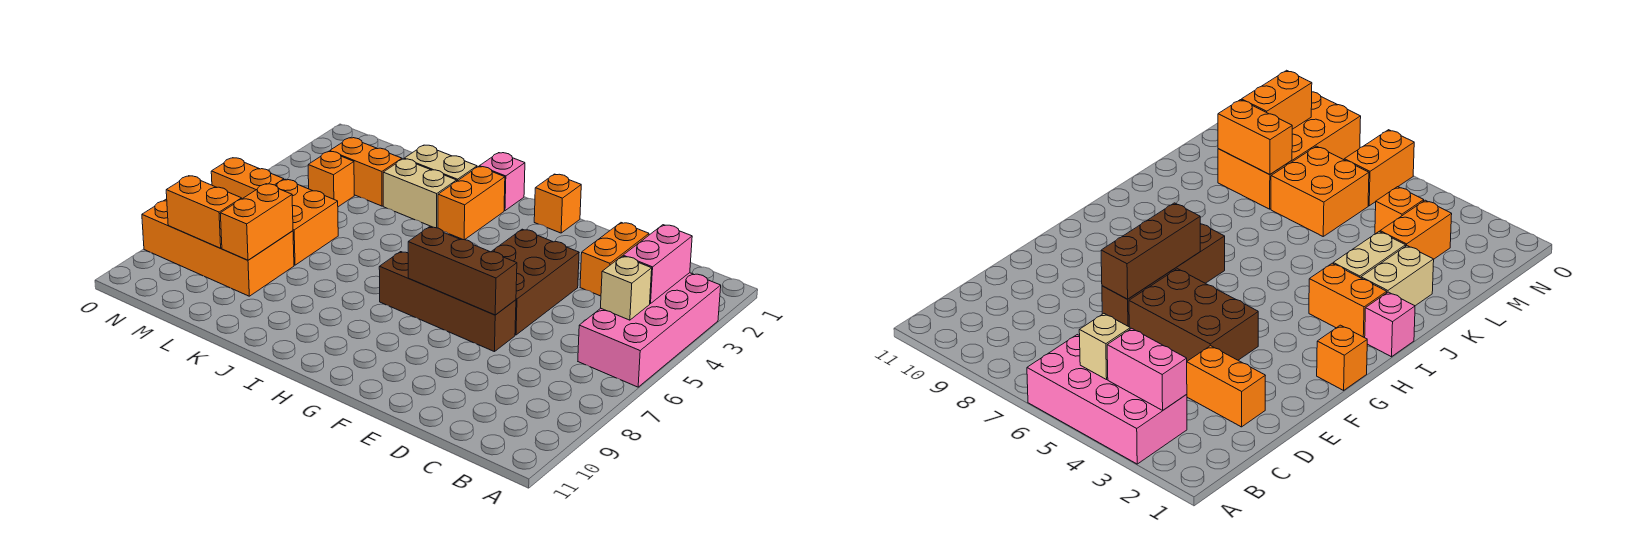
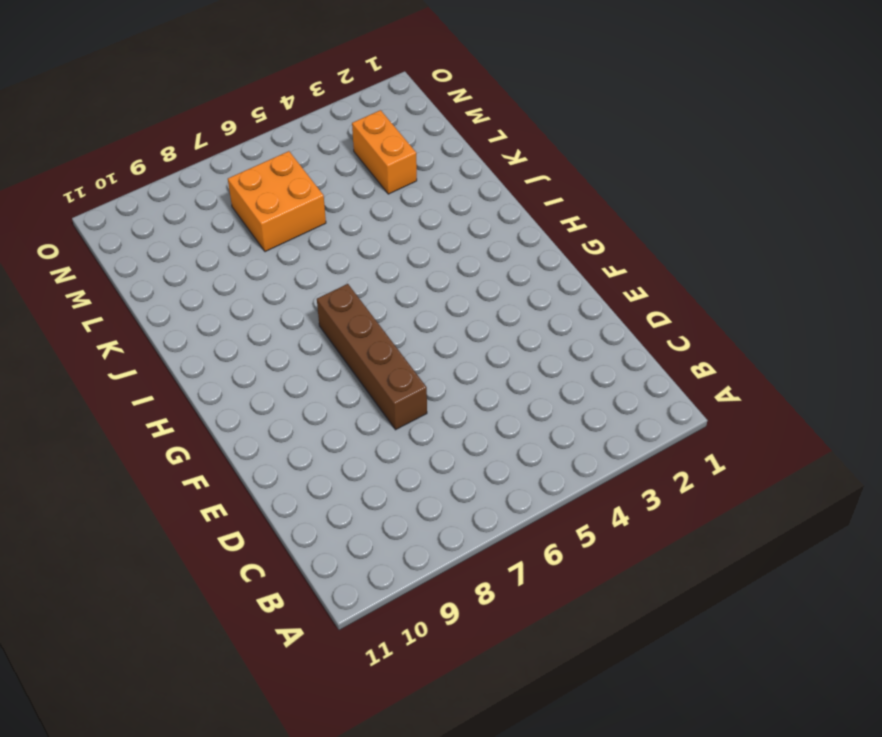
none -> pink 2x4 brick [578,273,721,387]
none -> orange 1x2 brick [580,223,649,296]
none -> brown 2x3 brick [491,229,579,335]

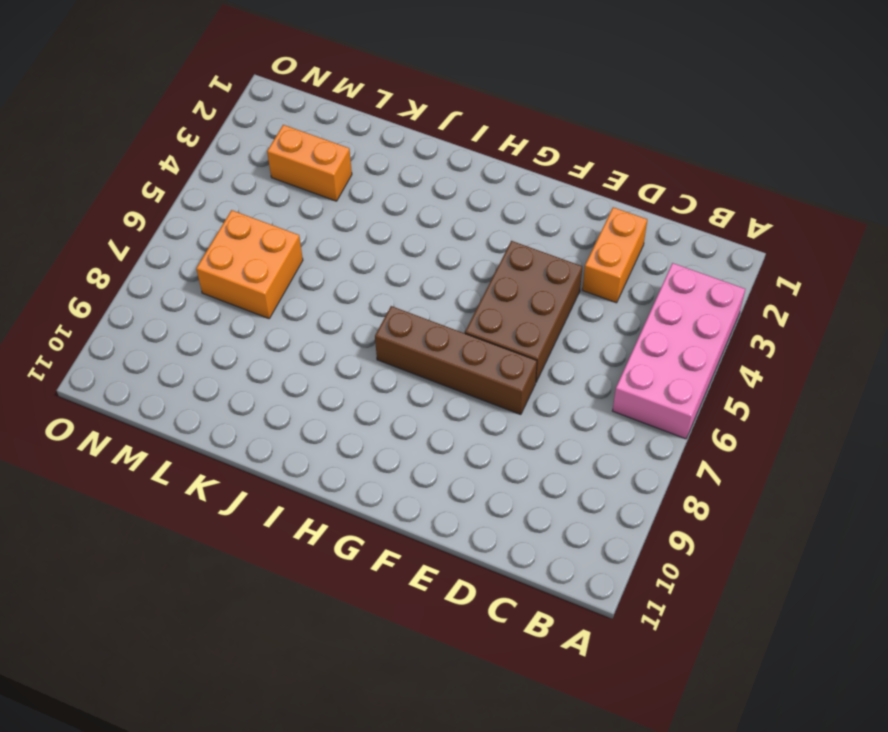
none -> orange 1x1 brick [534,174,581,233]
none -> pink 1x1 brick [479,153,525,211]
none -> orange 1x2 brick [438,167,505,240]

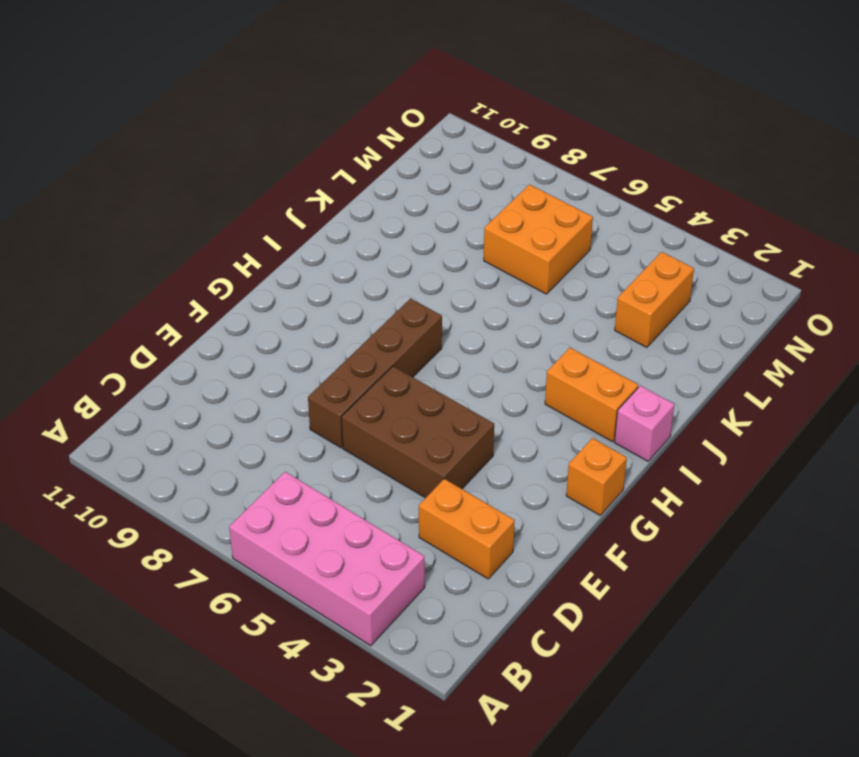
none -> tan 1x2 brick [404,145,477,181]
none -> tan 1x2 brick [383,159,457,228]
none -> orange 2x4 brick [142,199,294,296]

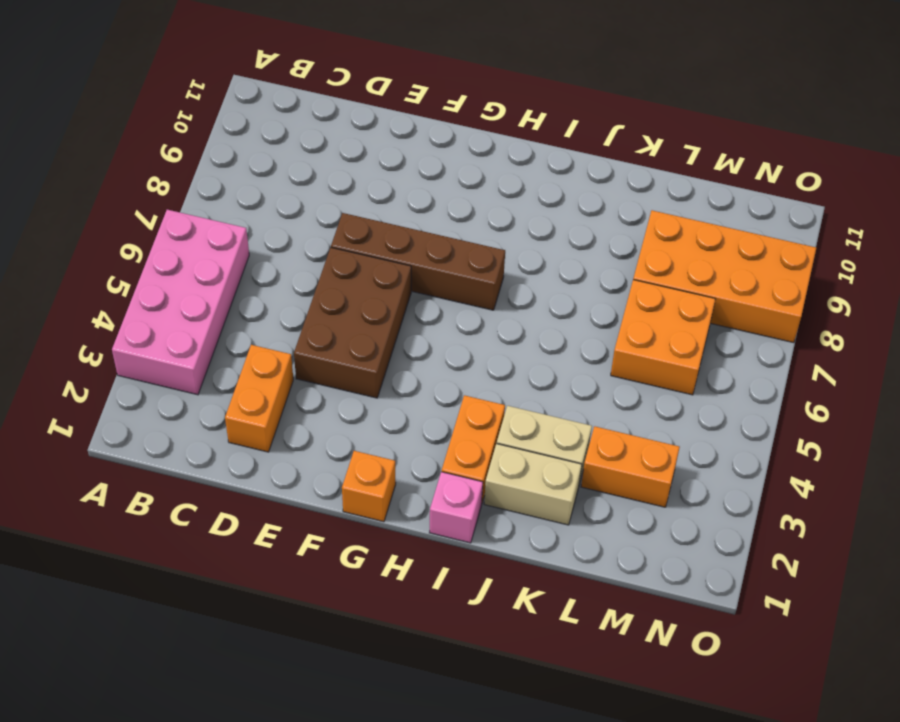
none -> orange 1x1 brick [308,152,354,207]
none -> orange 1x2 brick [211,158,284,199]
none -> pink 1x2 brick [623,225,692,304]

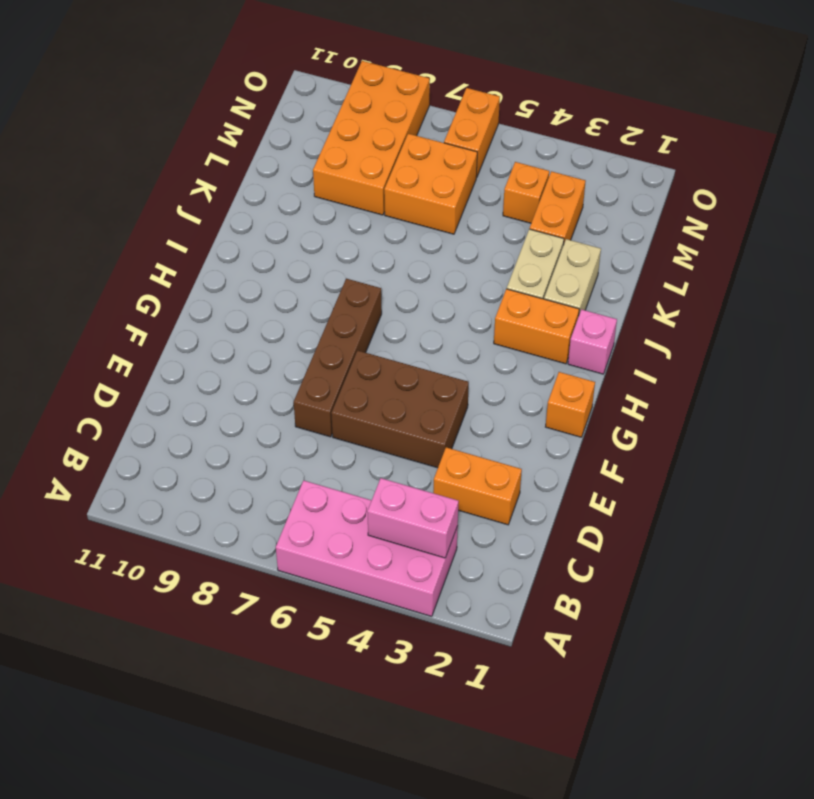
none -> tan 1x1 brick [601,256,652,320]
none -> brown 1x3 brick [408,227,517,315]
none -> orange 1x2 brick [220,184,293,260]

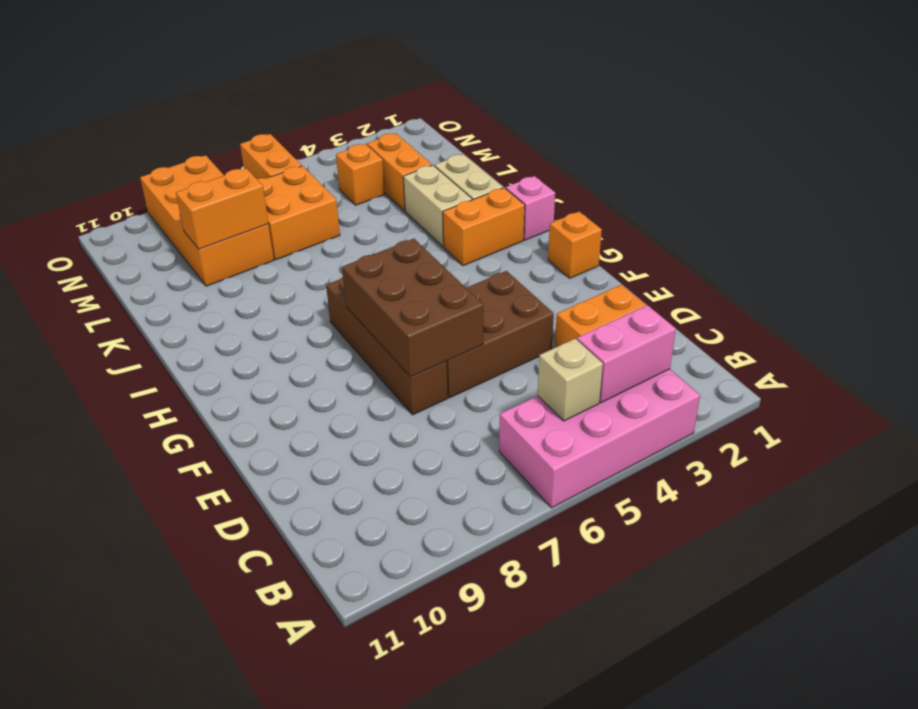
brown 2x3 brick [342,239,483,377] -> brown 1x3 brick [408,227,517,315]
none -> orange 1x2 brick [166,176,242,248]

